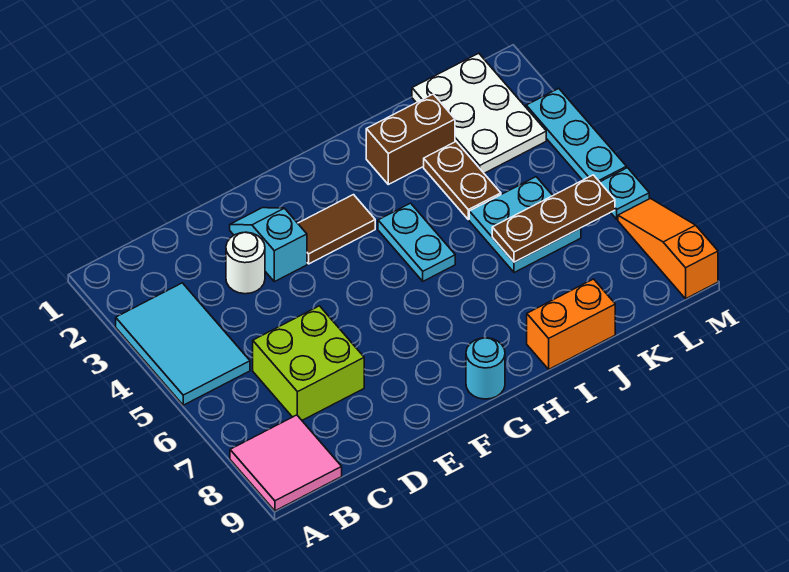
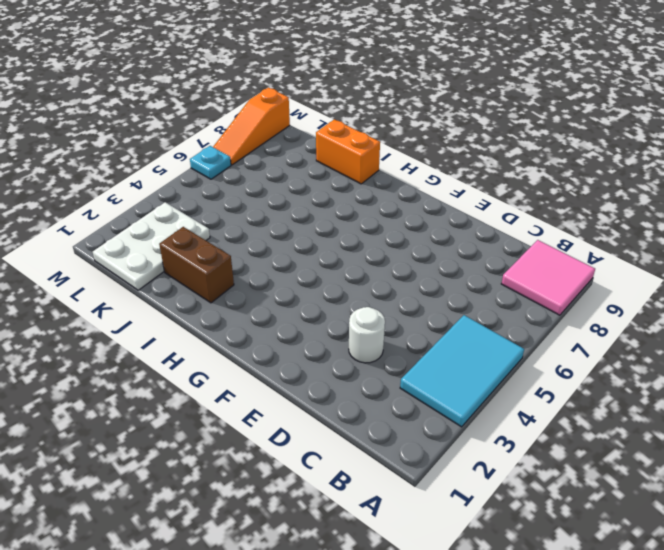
none -> lime 2x2 brick [253,306,364,420]
none -> cyan 1x2 slope [230,208,307,282]
none -> brown 1x2 tile [298,195,375,264]

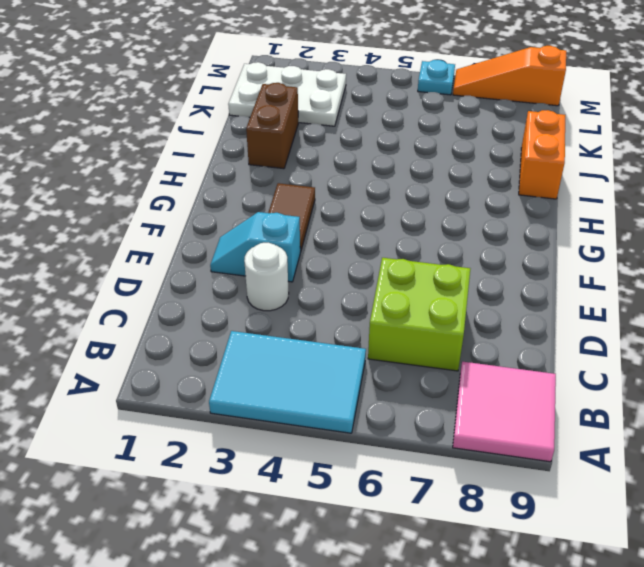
none -> cyan 1x1 round brick [466,338,505,399]
none -> cyan 1x2 plate [378,203,455,281]
none -> brown 1x2 plate [424,142,501,220]

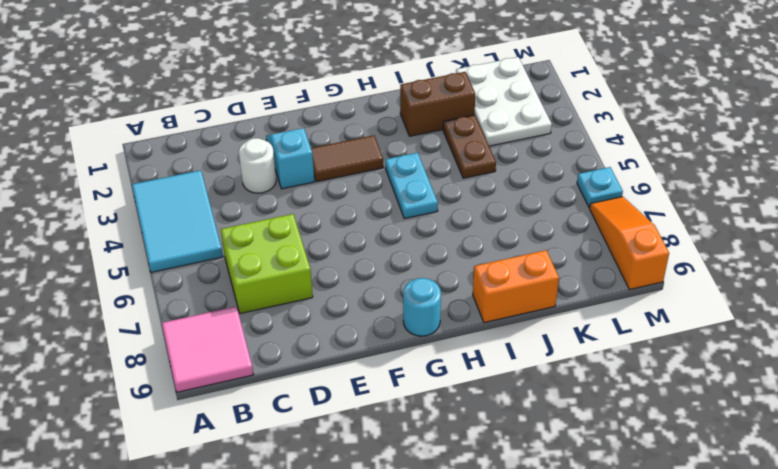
none -> cyan 2x2 plate [469,177,581,273]
none -> cyan 1x3 plate [526,88,626,182]
none -> brown 1x3 plate [492,175,615,262]

